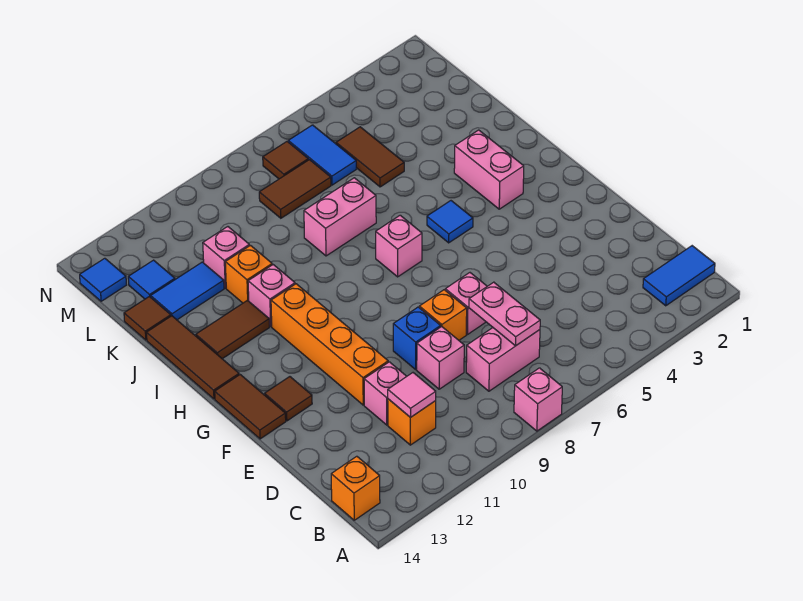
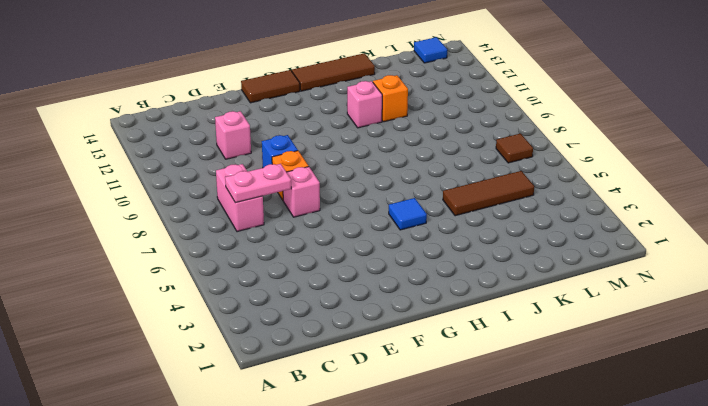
brown 1x3 tile [443,171,534,216] -> brown 1x2 tile [336,127,404,187]
none -> pink 1x1 brick [514,368,562,431]
none -> blue 1x2 tile [643,246,715,306]
none -> orange 1x1 brick [331,456,380,520]
none -> orange 1x1 brick [388,399,436,445]

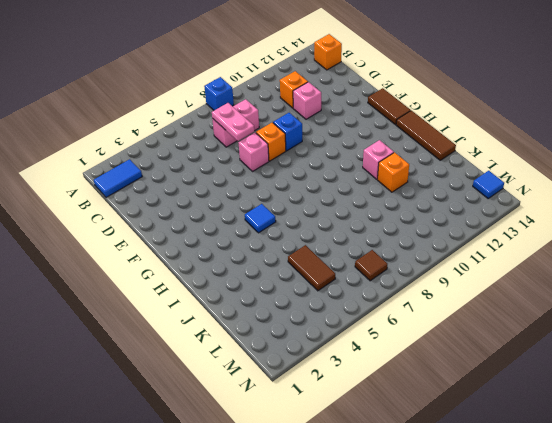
blue 1x1 brick [204,77,234,110] -> pink 1x1 brick [514,368,562,431]
none -> pink 1x1 brick [417,327,464,389]
none -> orange 1x4 brick [271,284,388,405]
none -> brown 1x1 tile [265,377,312,421]
none -> pink 1x2 brick [454,130,524,209]

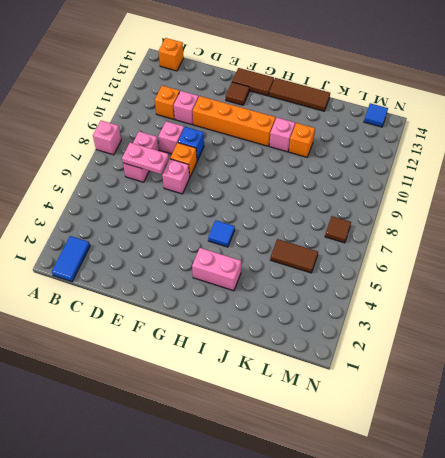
none -> pink 1x1 brick [376,215,422,277]
none -> brown 1x2 tile [196,300,269,359]
none -> pink 1x2 brick [304,178,376,256]
none -> pink 1x1 brick [203,227,249,288]

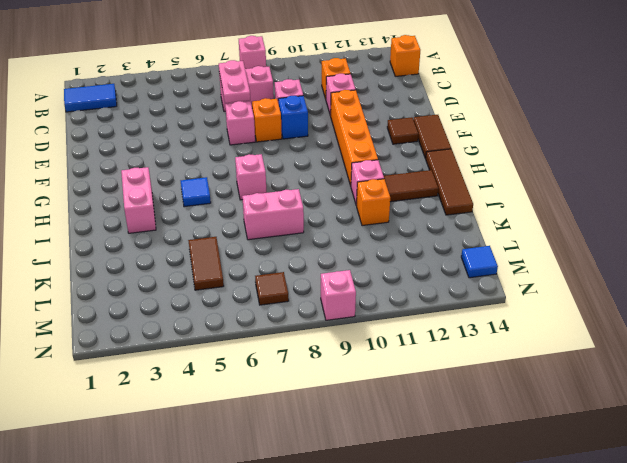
pink 1x1 brick [321,270,356,320] -> pink 1x1 brick moved to [203,227,249,288]
none -> blue 1x2 tile [151,262,224,320]
none -> brown 1x1 tile [124,296,171,340]
none -> blue 1x2 tile [288,125,356,185]
none -> brown 1x2 tile [259,160,331,218]

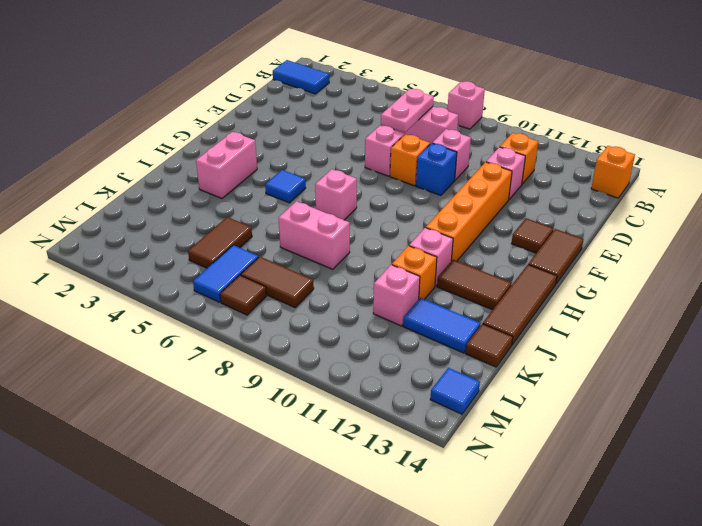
none -> blue 1x1 tile [128,260,175,299]
none -> pink 1x1 tile [388,373,436,418]

